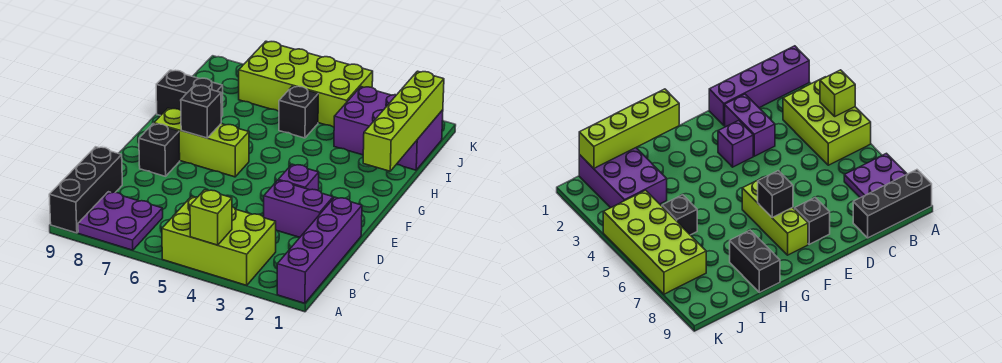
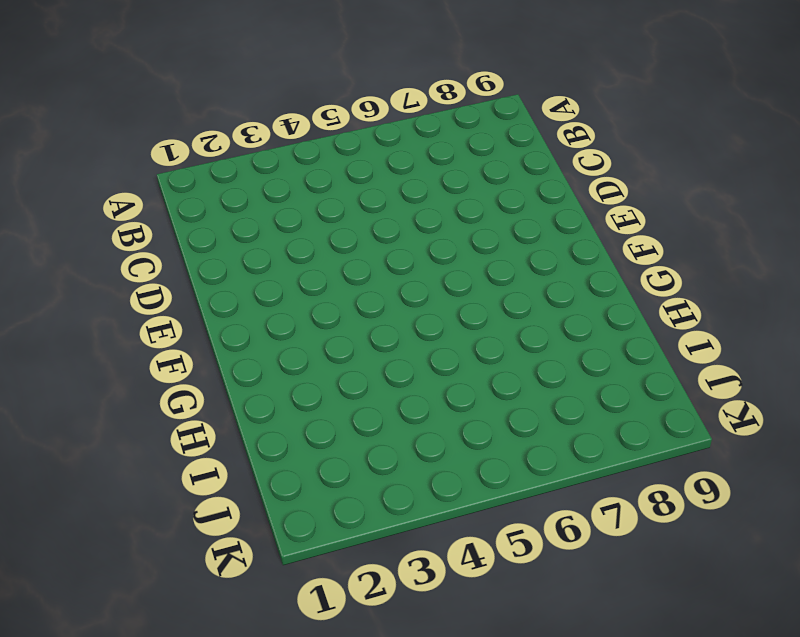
none -> purple 1x4 brick [277,197,362,303]
none -> lime 2x3 brick [162,196,276,285]
none -> purple 2x2 plate [78,192,163,250]

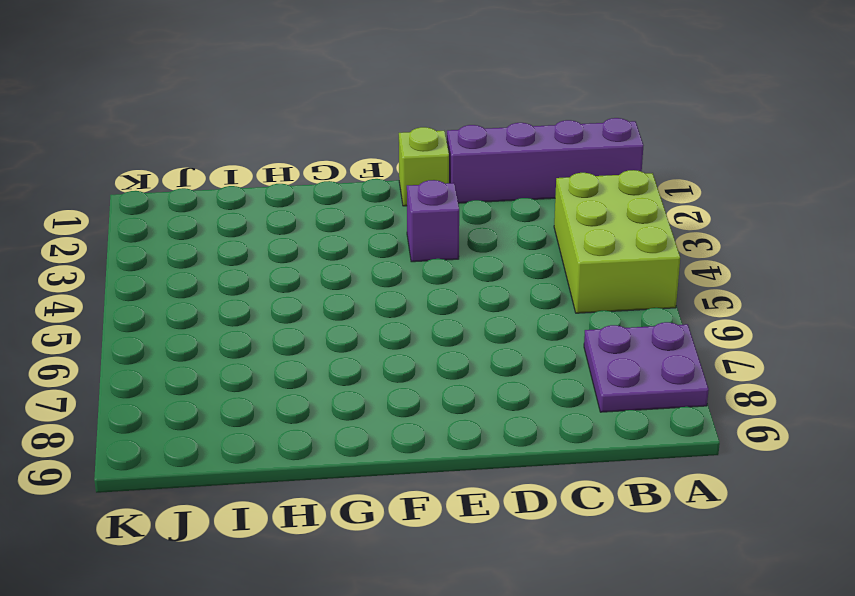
lime 1x1 brick [399,127,449,206] -> lime 1x1 brick moved to [190,190,232,245]
none -> black 1x3 brick [49,147,122,233]
none -> purple 1x2 brick [264,180,333,237]
none -> black 1x1 brick [139,123,180,176]

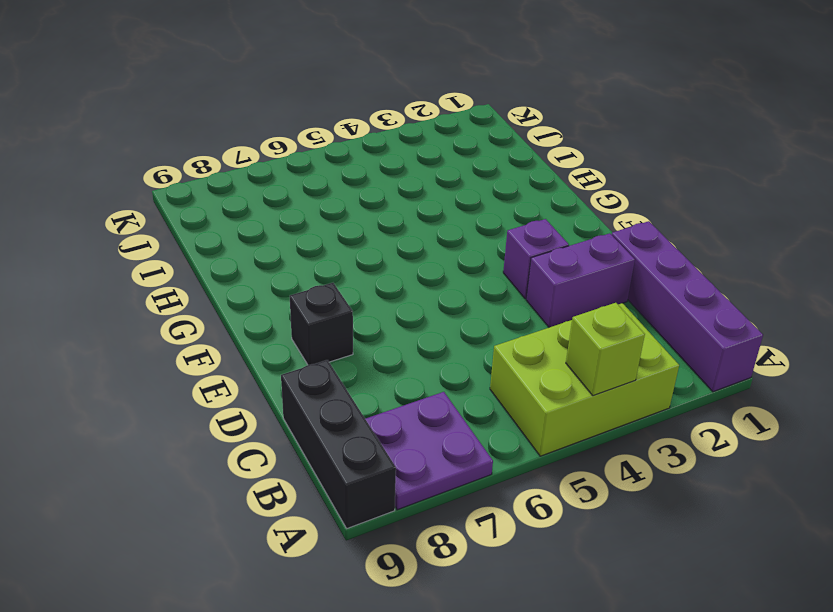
none -> lime 1x3 brick [154,108,249,177]
none -> black 1x2 brick [156,70,223,117]
none -> purple 2x3 brick [334,87,443,170]

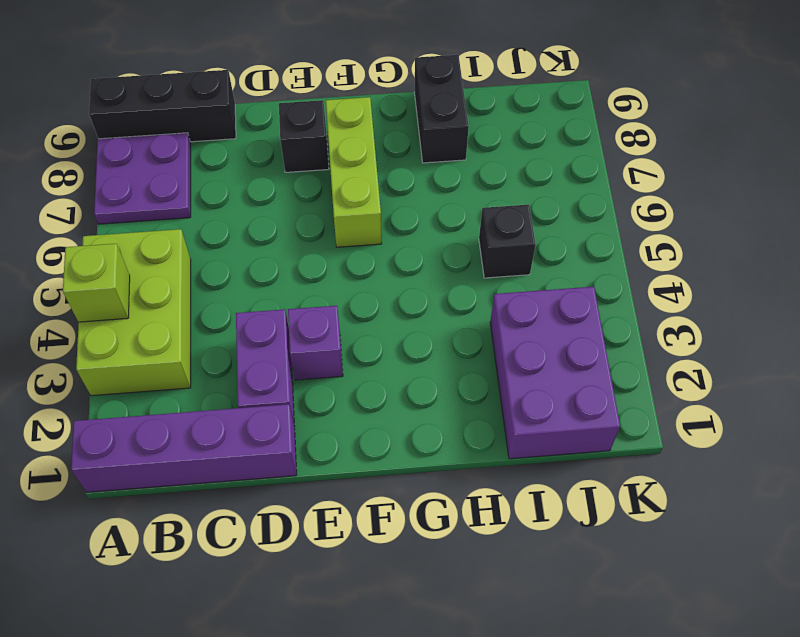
none -> lime 2x4 brick [239,41,373,127]
none -> black 1x1 brick [181,85,221,138]
none -> lime 1x4 brick [363,71,444,171]

